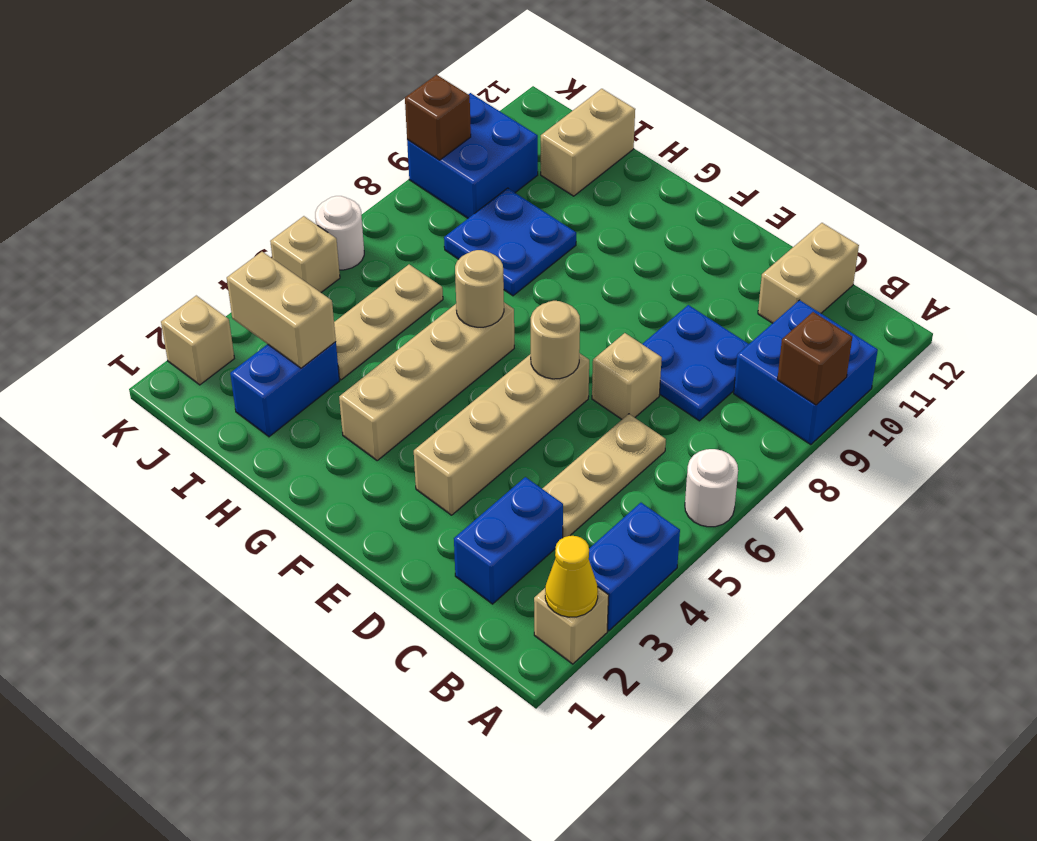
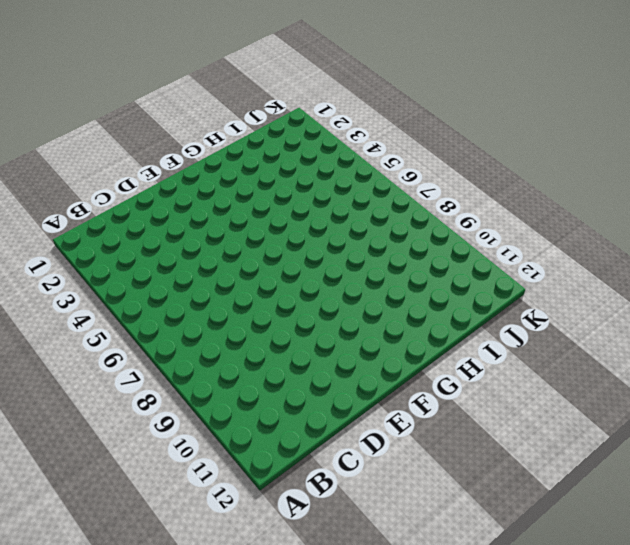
none -> tan 1x1 brick [534,587,609,664]
none -> blue 1x2 brick [589,503,680,631]
none -> white 1x1 round brick [685,449,738,527]

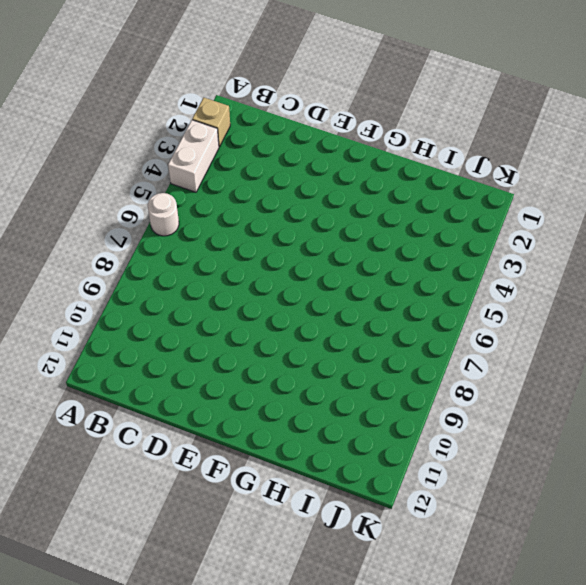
white 1x2 brick [168,120,219,192] -> blue 1x2 brick [589,503,680,631]
none -> blue 2x2 brick [734,300,878,445]
none -> blue 1x2 brick [454,477,563,604]
none -> tan 1x3 plate [542,414,666,538]

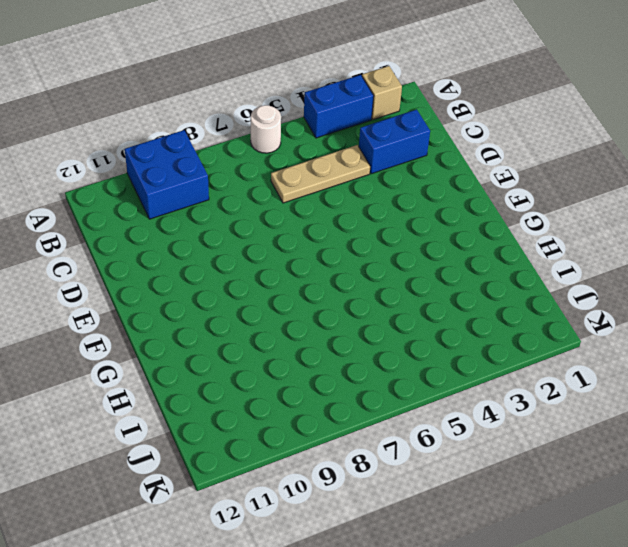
none -> blue 2x2 plate [643,305,749,421]
none -> tan 1x2 brick [758,223,859,323]
none -> tan 1x1 brick [592,333,662,419]

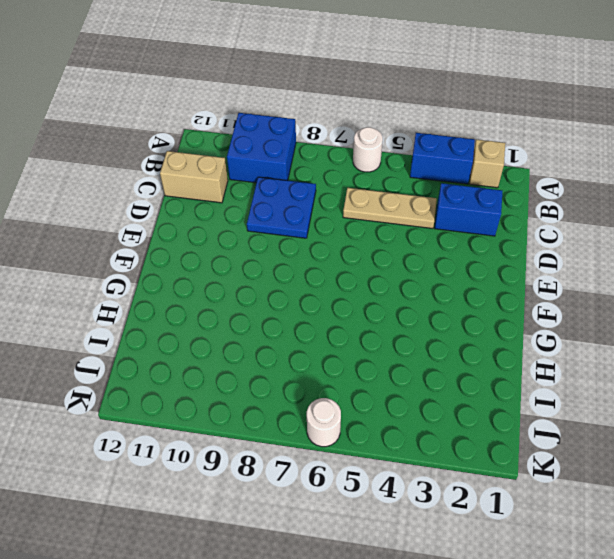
none -> tan 1x1 brick [592,333,662,419]
none -> tan 1x4 brick [414,353,589,515]
none -> tan 1x4 brick [339,303,514,460]

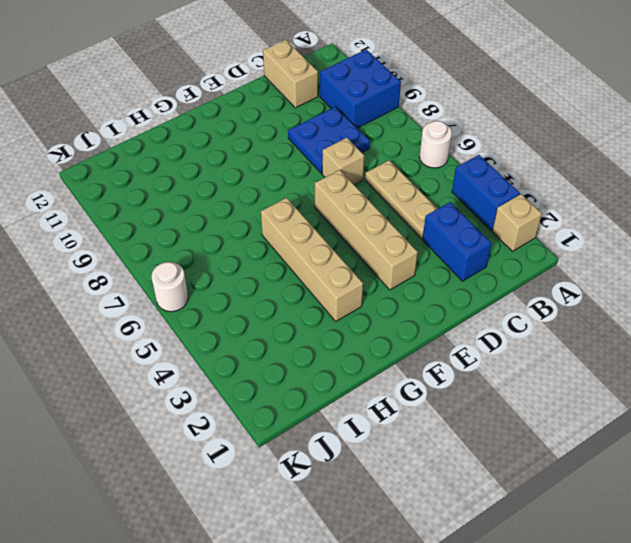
none -> blue 2x2 plate [444,188,576,296]
none -> blue 1x2 brick [230,342,339,437]
none -> tan 1x3 plate [334,264,443,380]

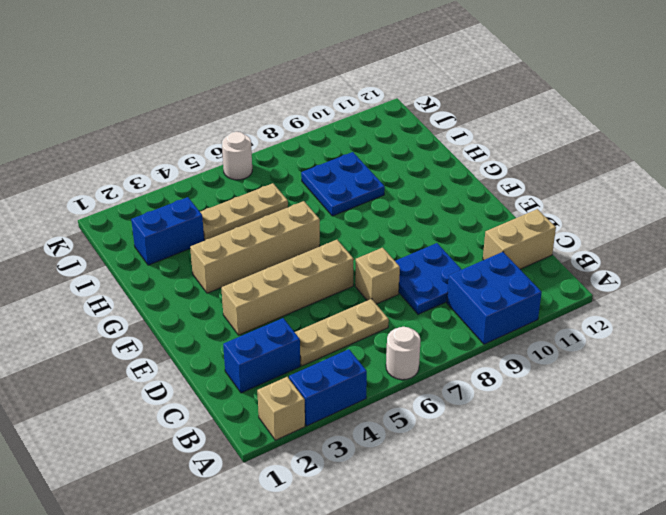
none -> tan 1x2 brick [541,89,635,196]
none -> blue 2x2 brick [407,93,538,218]
none -> tan 1x1 brick [161,296,234,385]

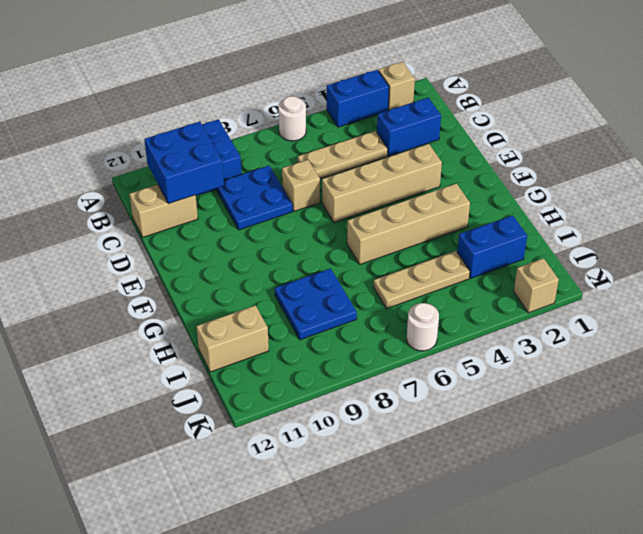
blue 2x2 brick [144,122,224,204] -> blue 2x2 brick moved to [407,93,538,218]
none -> tan 1x1 brick [270,216,340,292]
none -> yellow 1x1 cone [545,536,598,617]
none -> brown 1x1 brick [777,312,852,405]

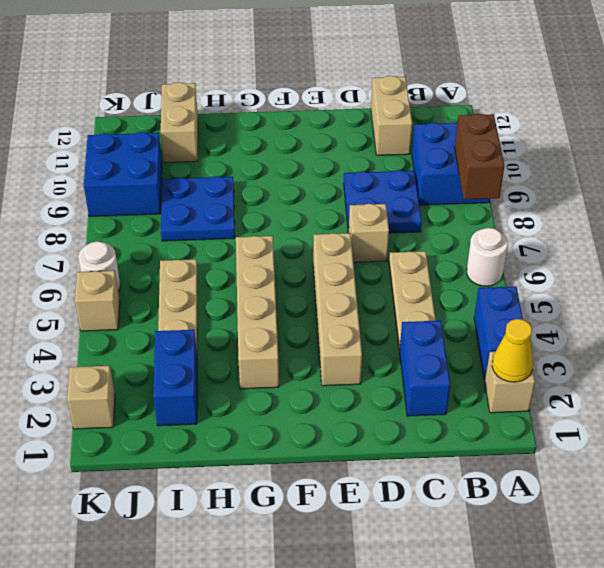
brown 1x2 brick [455,114,504,199] -> brown 1x1 brick [777,312,852,405]
none -> tan 1x1 round brick [531,301,580,379]
none -> tan 1x1 round brick [455,250,504,327]
none -> tan 1x2 brick [227,252,336,368]

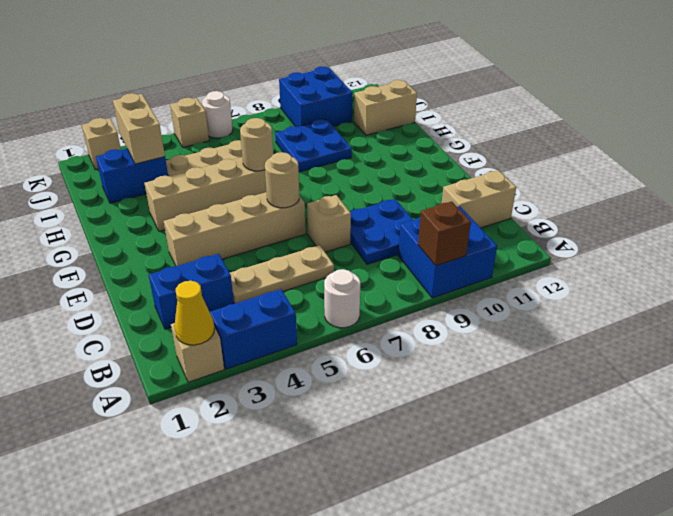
none -> brown 1x1 brick [405,75,471,160]

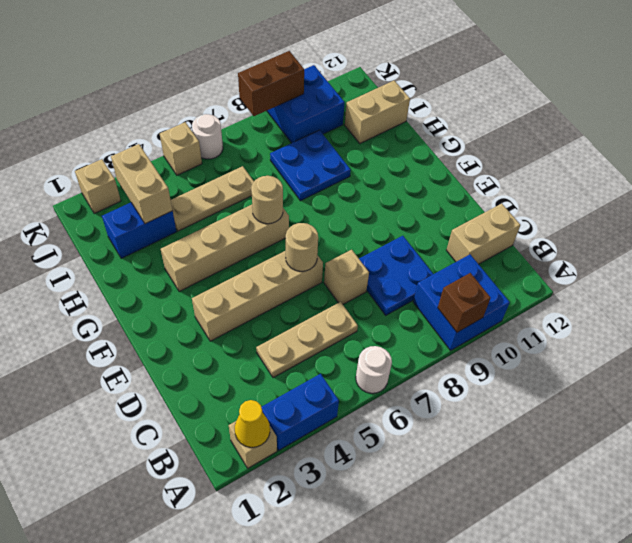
brown 1x2 brick [238,51,304,116] -> brown 1x1 brick [405,75,471,160]
none -> blue 1x2 brick [454,477,563,604]

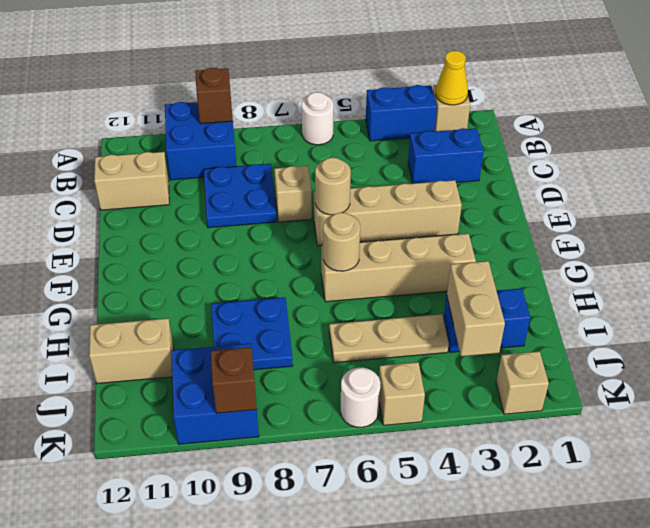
none -> tan 1x3 plate [542,414,666,538]

